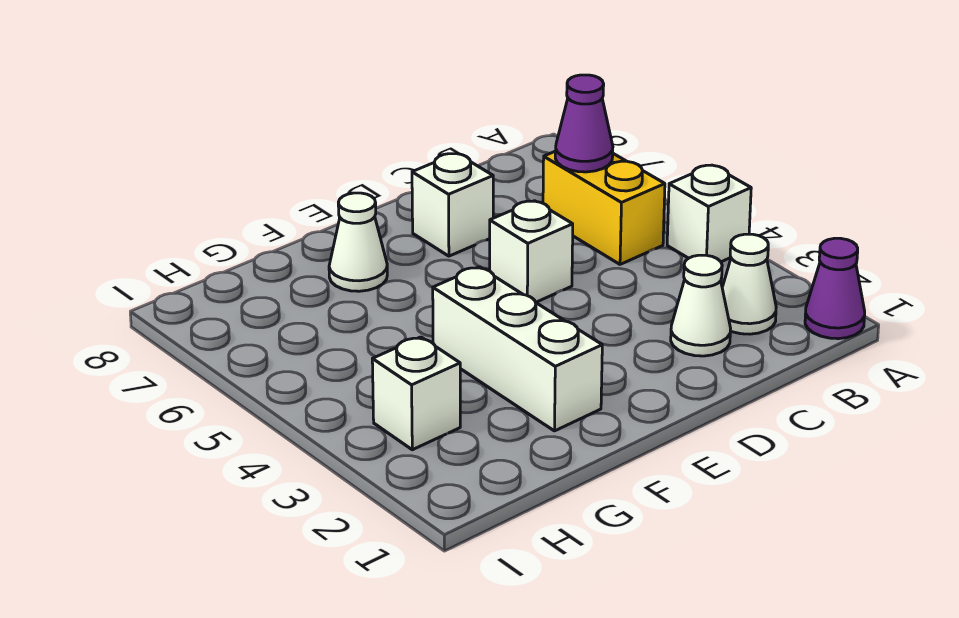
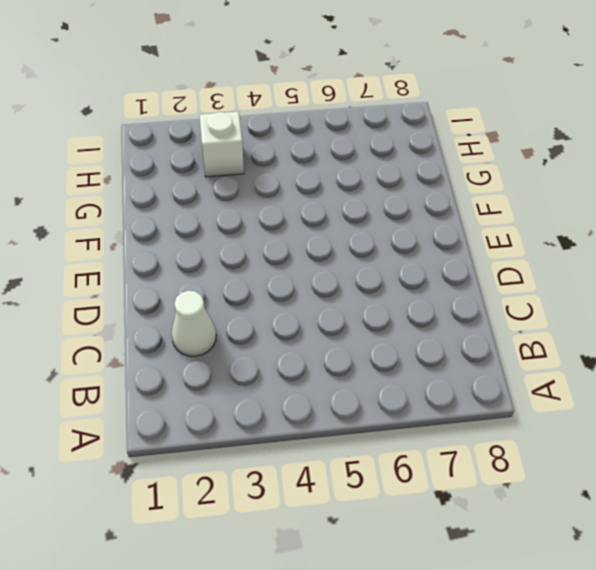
none -> purple 1x1 cone [805,238,865,339]
none -> white 1x1 brick [667,165,751,262]

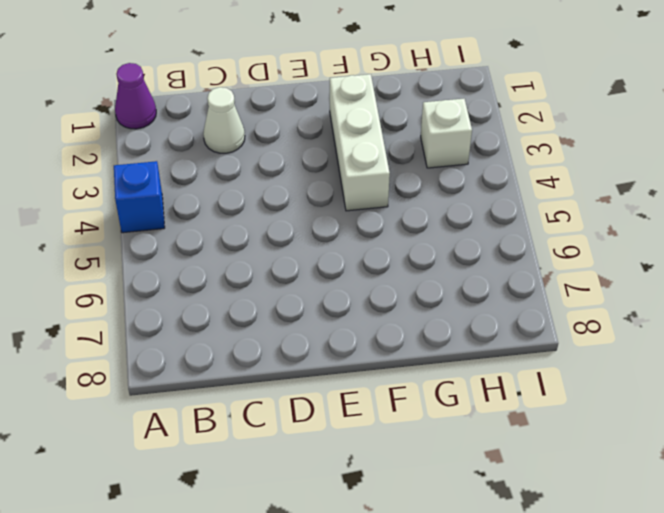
blue 1x1 brick [114,161,165,233] -> white 1x1 brick [667,165,751,262]
none -> white 1x1 cone [722,234,776,334]
none -> yellow 1x2 brick [543,152,665,264]

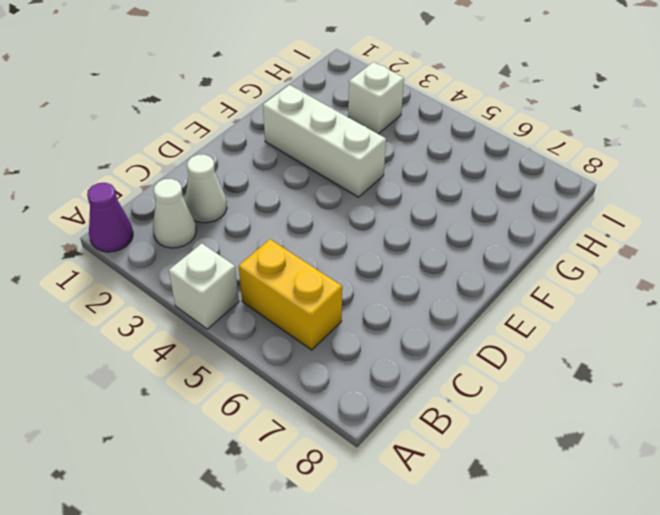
none -> white 1x1 brick [490,201,573,302]
none -> white 1x1 brick [412,153,493,256]

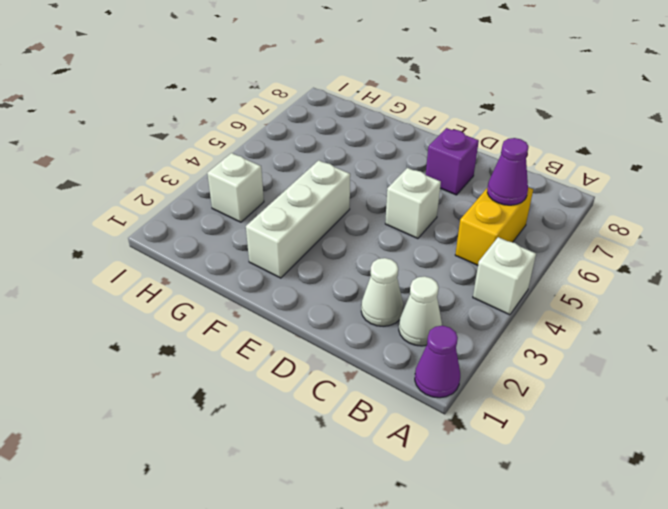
purple 1x1 brick [426,128,479,195] -> white 1x1 brick [412,153,493,256]
none -> white 1x1 cone [329,193,387,291]

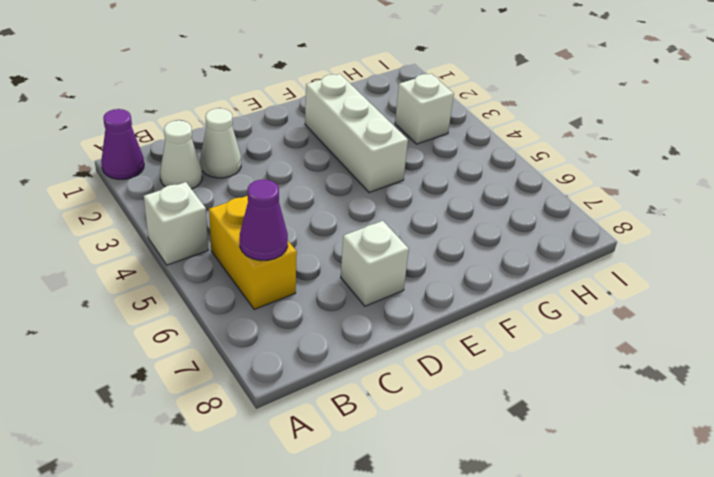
none -> white 1x1 brick [490,201,573,302]
none -> white 1x1 cone [329,193,387,291]

